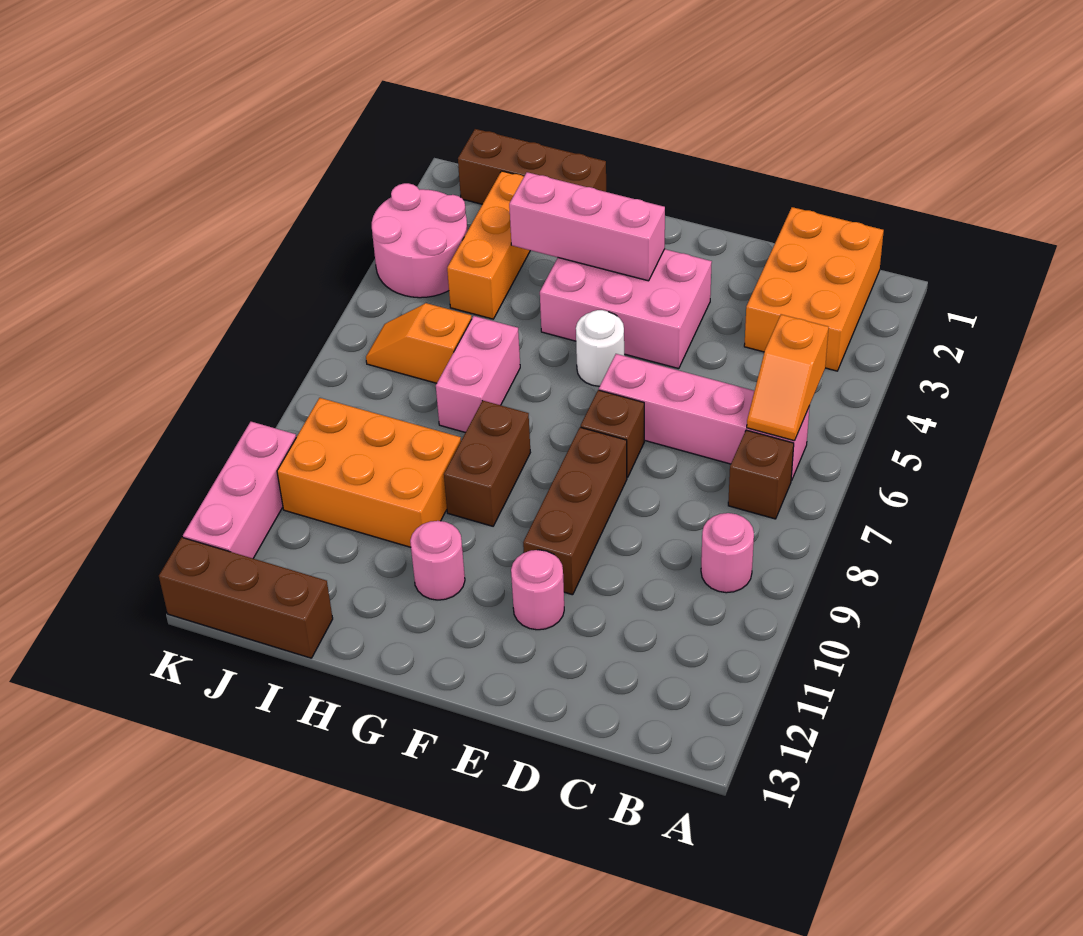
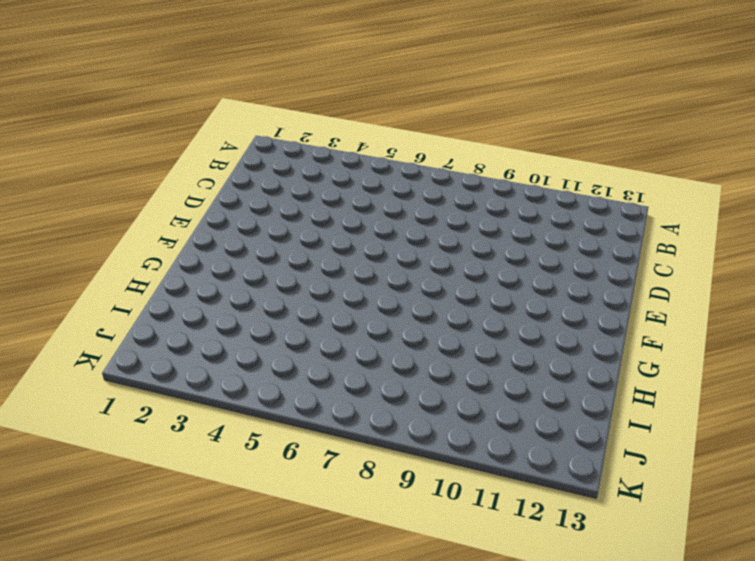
none -> orange 2x3 brick [744,207,884,371]
none -> pink 1x4 brick [599,354,810,481]
none -> brown 1x1 brick [728,430,794,519]

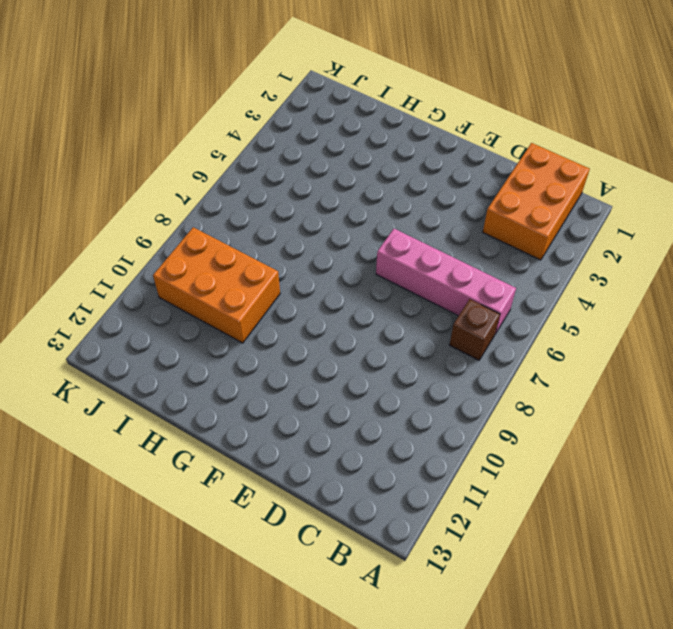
none -> pink 1x1 round brick [701,513,754,593]
none -> pink 2x3 brick [540,249,712,369]
none -> brown 1x1 brick [581,390,644,478]

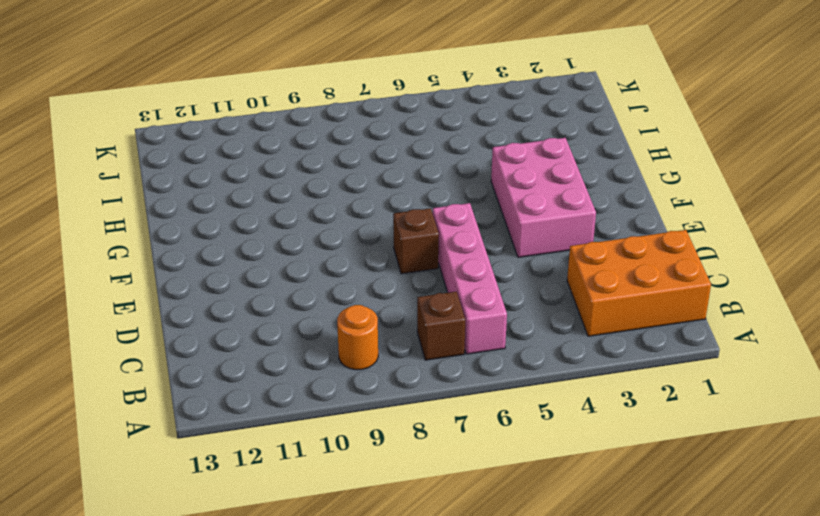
orange 1x1 round brick [337,305,378,370] -> pink 1x1 round brick [701,513,754,593]
none -> brown 1x3 brick [523,427,627,595]
none -> pink 1x1 round brick [511,550,564,630]
none -> white 1x1 round brick [576,310,624,386]

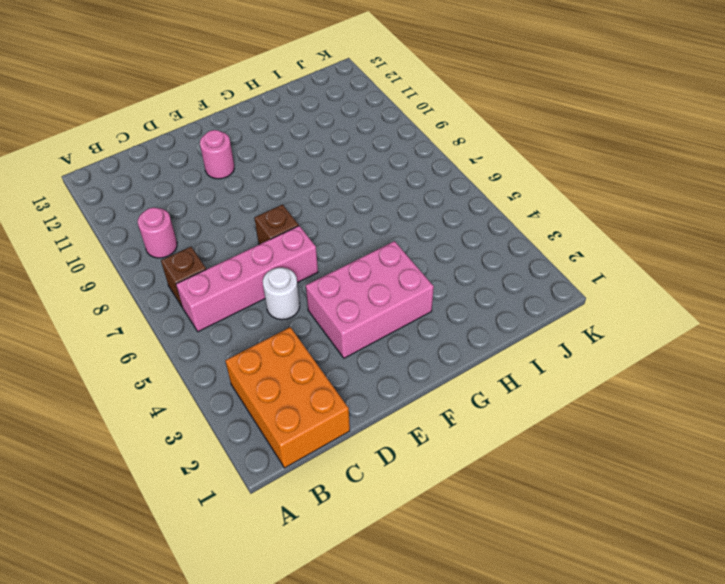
white 1x1 round brick [263,267,300,320] -> white 1x1 round brick moved to [576,310,624,386]
none -> brown 1x3 brick [523,427,627,595]
none -> brown 1x2 brick [444,401,530,526]
none -> pink 1x1 round brick [410,521,465,600]

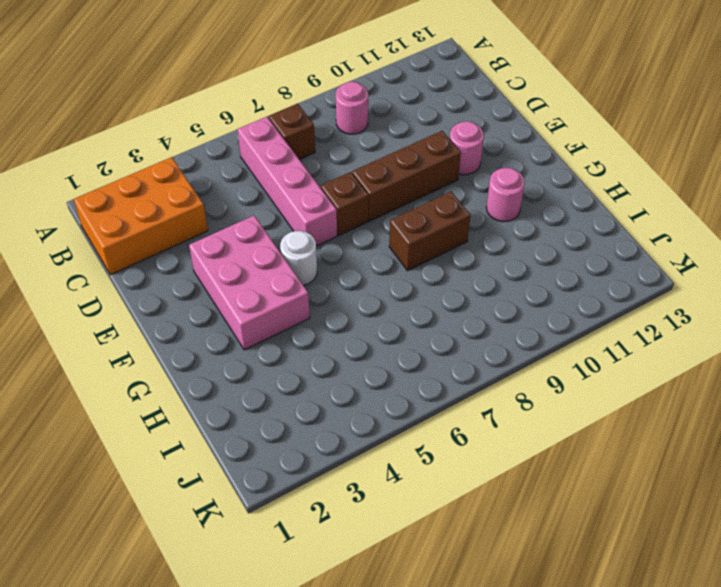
none -> brown 1x3 brick [458,129,606,204]
none -> pink 1x2 brick [436,316,520,433]
none -> orange 2x3 brick [277,398,461,547]

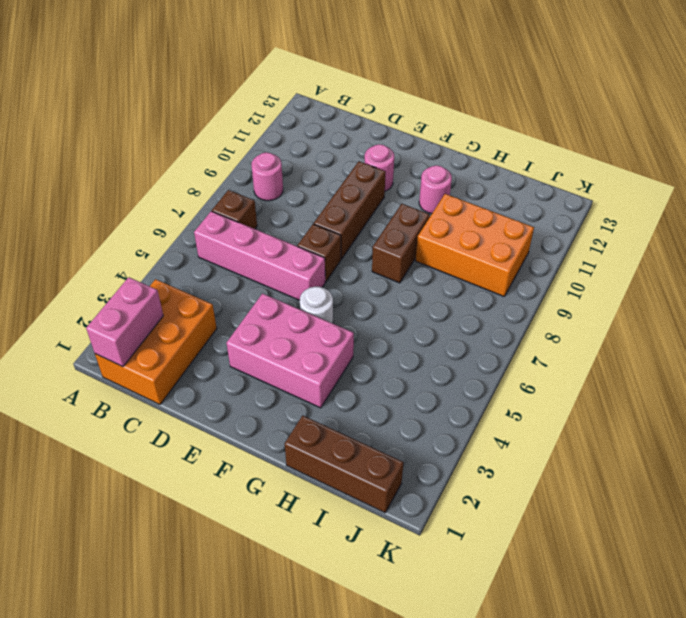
pink 1x2 brick [86,277,163,367] -> pink 1x2 brick moved to [436,316,520,433]
none -> orange 1x3 brick [447,171,530,319]
none -> orange 1x2 slope [366,303,472,383]
none -> brown 1x3 brick [159,537,333,658]

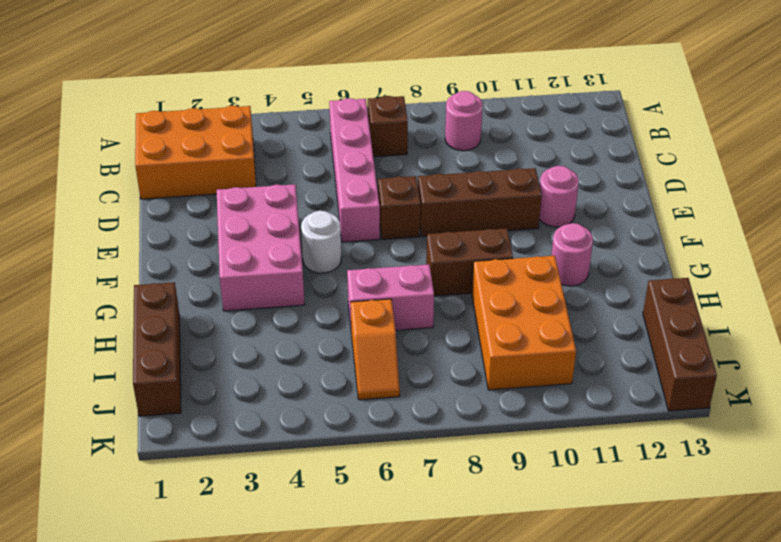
none -> orange 1x3 brick [447,171,530,319]
none -> pink 2x2 round brick [372,183,468,298]
none -> pink 1x3 brick [183,422,296,558]

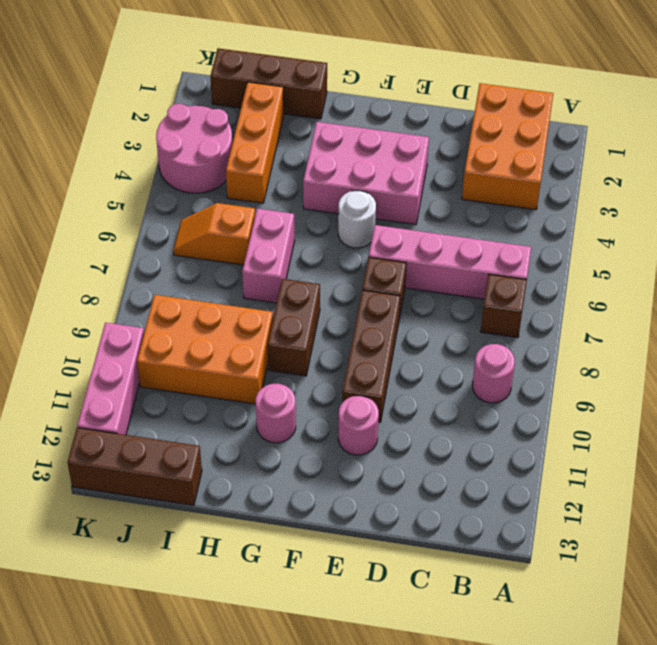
none -> orange 1x2 slope [747,314,829,441]
none -> pink 1x3 brick [509,172,665,281]

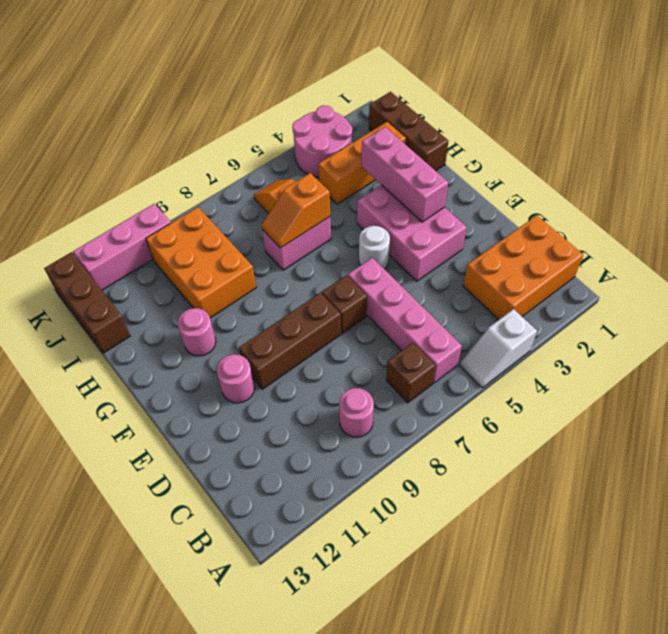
white 1x2 slope [460,309,537,388] -> none
orange 1x2 slope [262,173,330,248] -> orange 1x2 slope moved to [747,314,829,441]
none -> brown 1x2 brick [444,401,530,526]

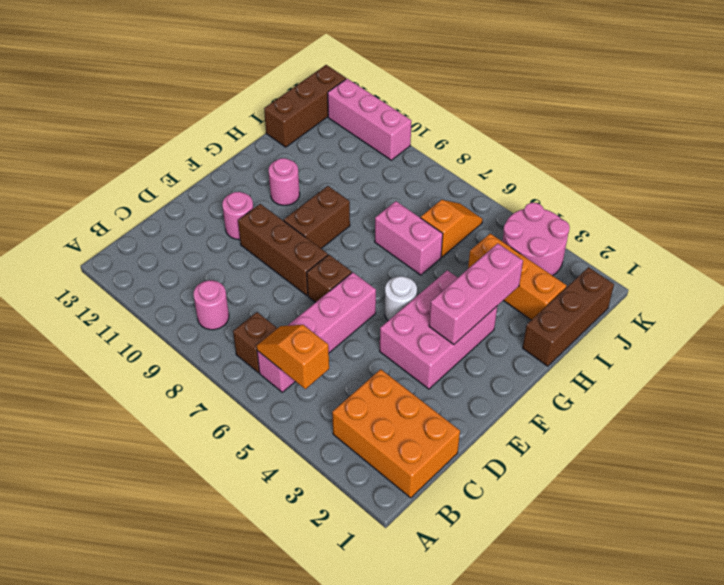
brown 1x2 brick [284,186,350,249] -> brown 1x2 brick turned to [444,401,530,526]
none -> orange 2x3 brick [277,398,461,547]

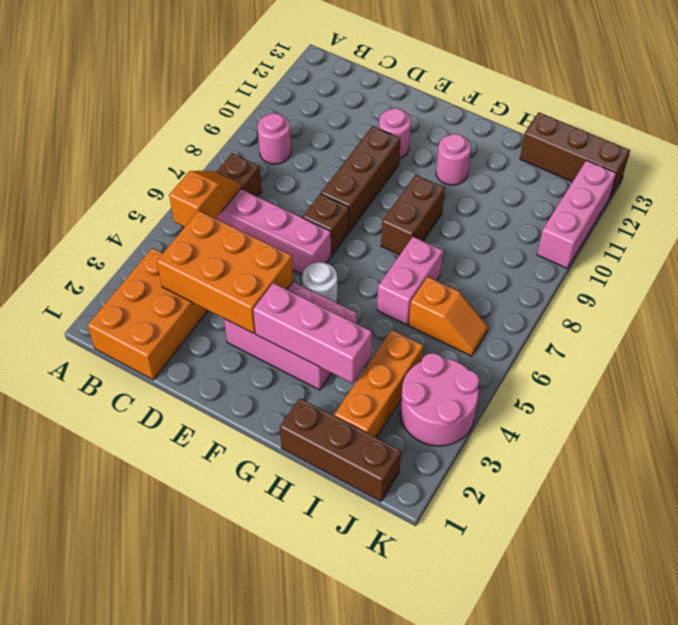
orange 2x3 brick [157,211,293,334] -> orange 2x3 brick moved to [277,398,461,547]

